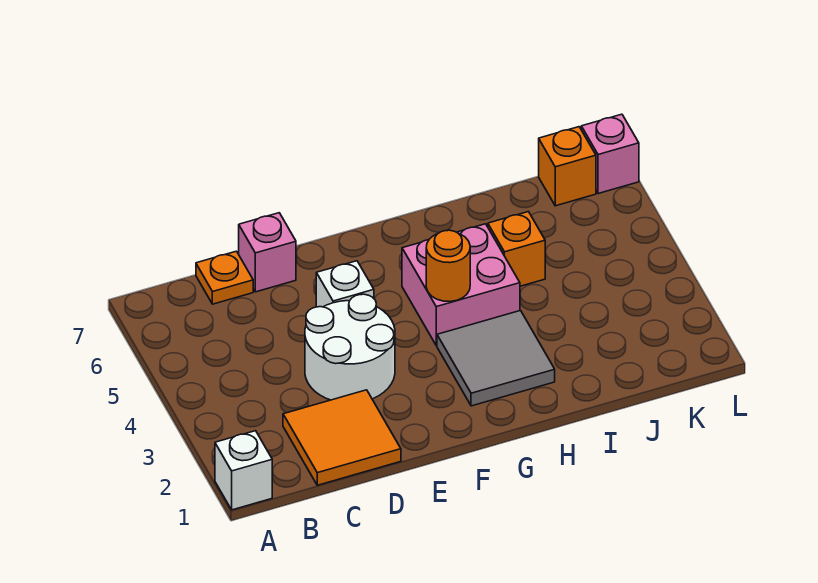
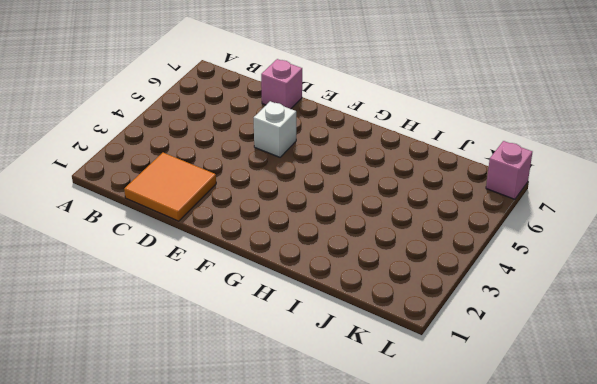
none -> white 1x1 brick [215,431,272,510]
none -> orange 1x1 plate [196,251,253,304]
none -> white 2x2 round brick [305,294,395,400]

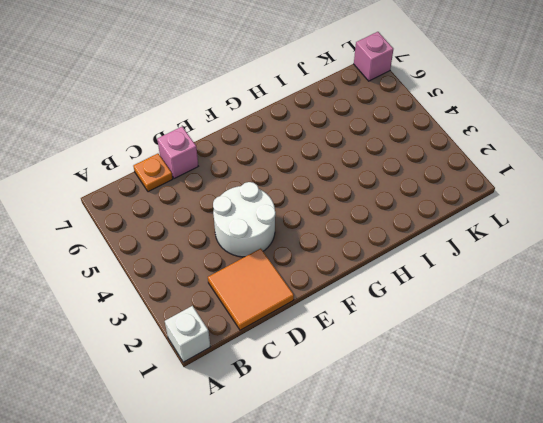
none -> white 1x1 brick [316,261,374,307]
none -> grey 2x2 tile [437,311,555,406]
none -> pink 2x2 brick [402,224,520,346]

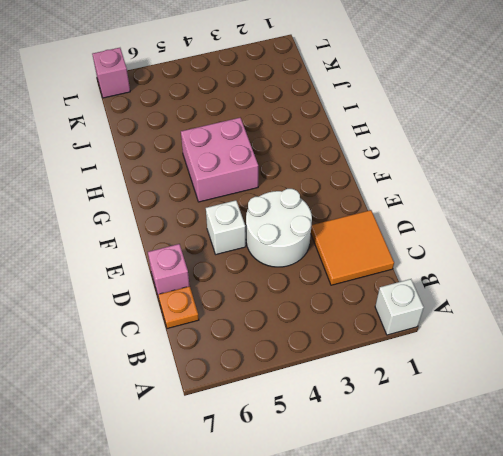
none -> grey 2x2 tile [437,311,555,406]
none -> orange 1x1 brick [488,212,545,286]
none -> orange 1x1 brick [539,127,596,206]

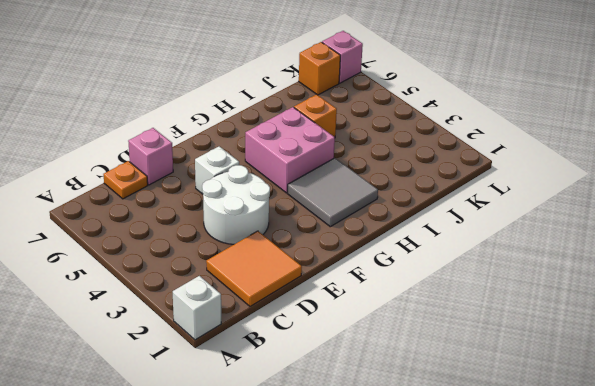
none -> orange 1x1 round brick [426,230,470,302]

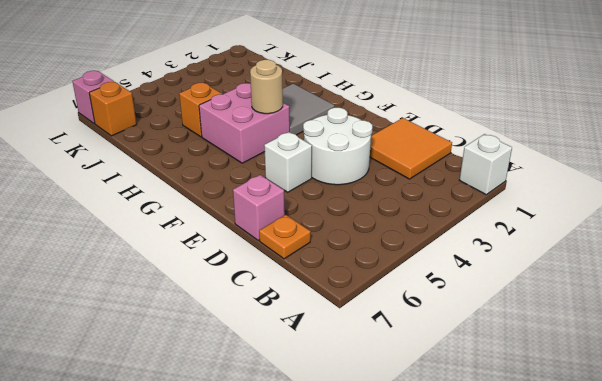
tan 1x1 round brick [250,60,283,114] -> orange 1x1 round brick [426,230,470,302]

